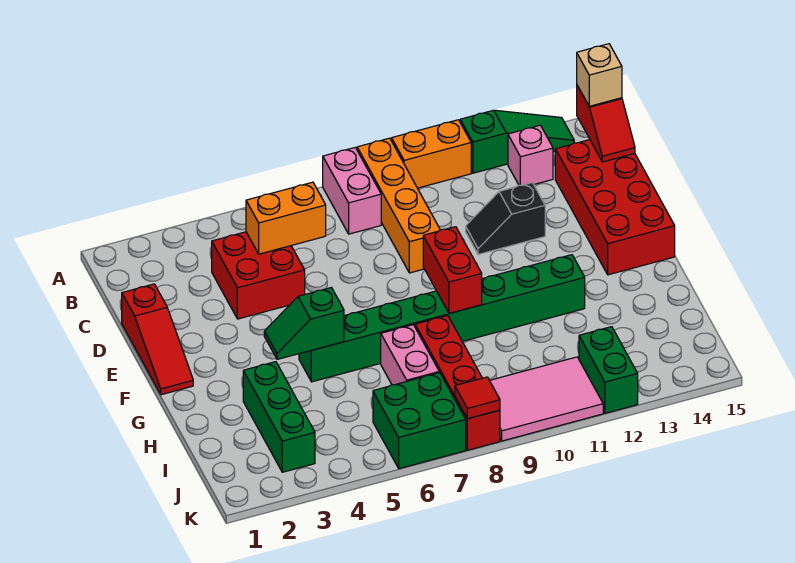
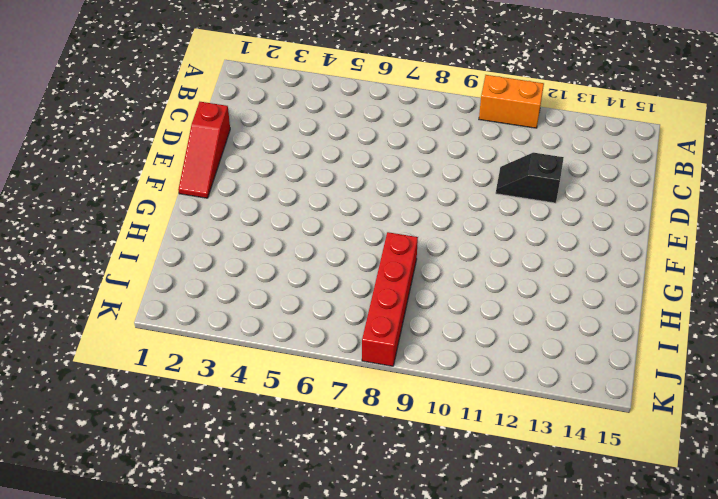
none -> pink 1x2 brick [323,148,381,234]
none -> orange 1x4 brick [357,138,440,273]
none -> green 1x3 slope [460,110,574,173]

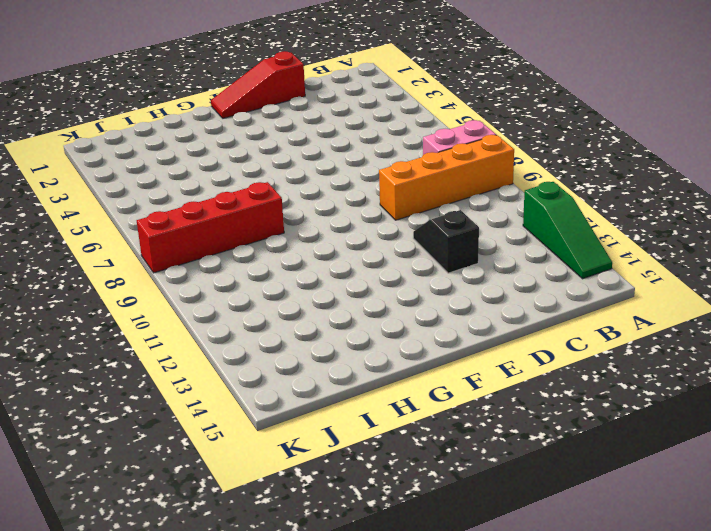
none -> orange 1x2 brick [392,120,471,188]
none -> pink 1x1 brick [508,125,553,185]
none -> red 2x2 brick [212,232,305,319]

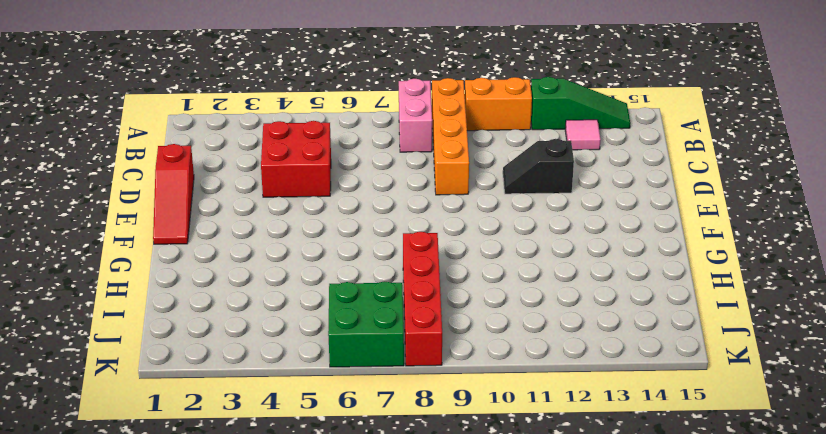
pink 1x1 tile [565,120,601,150] -> pink 1x1 brick [508,125,553,185]
none -> red 2x4 brick [555,140,675,275]
none -> green 1x8 brick [299,255,585,382]
none -> green 1x3 brick [243,362,315,472]

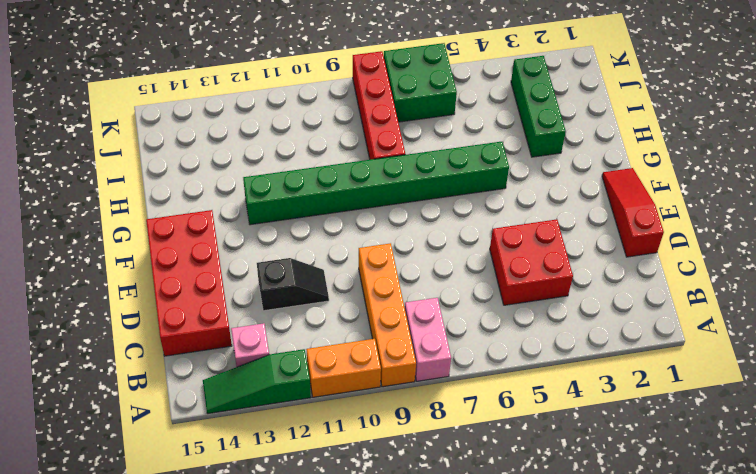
none -> pink 1x2 brick [381,325,439,385]
none -> pink 2x3 tile [490,357,603,441]
none -> green 1x2 brick [579,327,638,413]

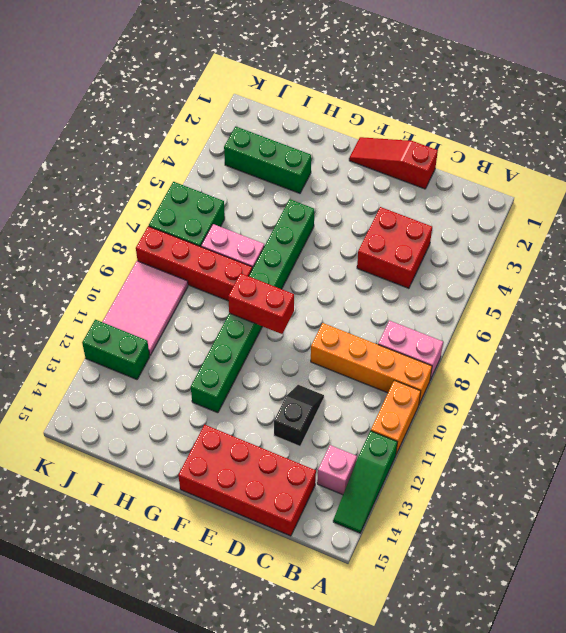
none -> red 1x2 slope [577,86,635,162]
none -> orange 1x2 brick [246,182,326,254]
none -> green 1x2 slope [264,288,344,359]

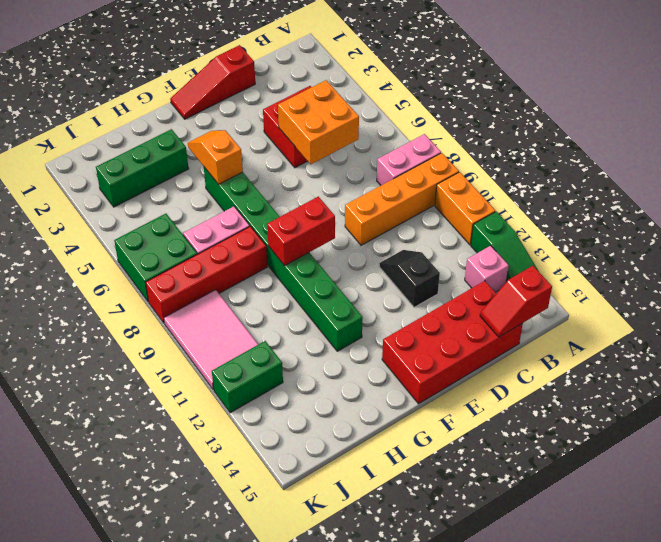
orange 2x2 brick [278,80,359,164] -> orange 1x2 brick [246,182,326,254]
orange 1x2 slope [188,130,243,184] -> green 1x2 slope [264,288,344,359]
none -> red 1x1 tile [455,377,500,419]
none -> tan 1x1 brick [577,44,622,106]

